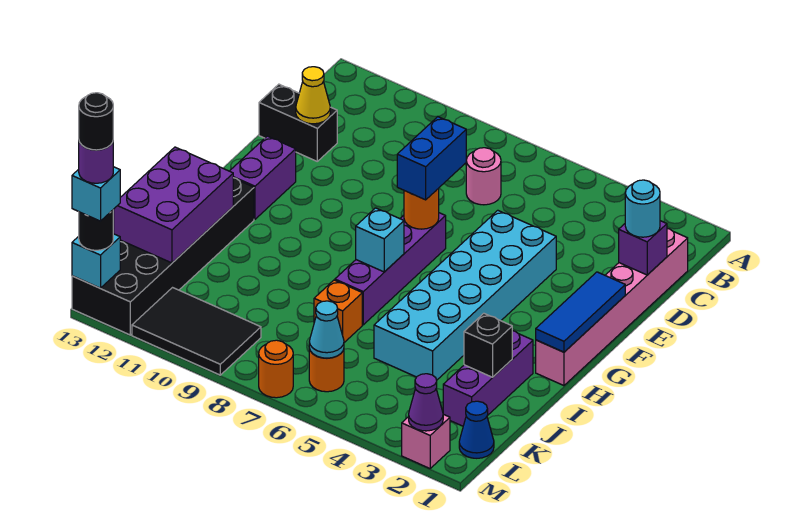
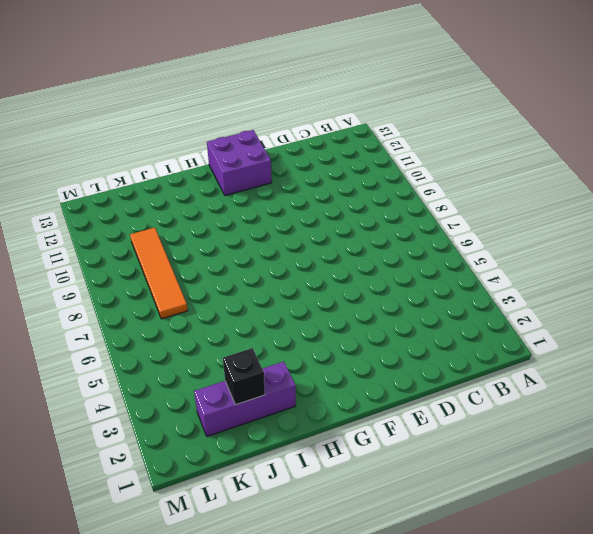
purple 2x2 brick [207,130,272,195] -> purple 1x2 brick [230,136,296,219]
orange 1x4 tile [130,228,188,319] -> none
none -> pink 1x6 brick [536,228,688,386]
none -> pink 1x1 round brick [466,148,501,205]
none -> black 1x2 brick [259,84,337,161]
none -> cyan 2x6 brick [374,210,556,380]

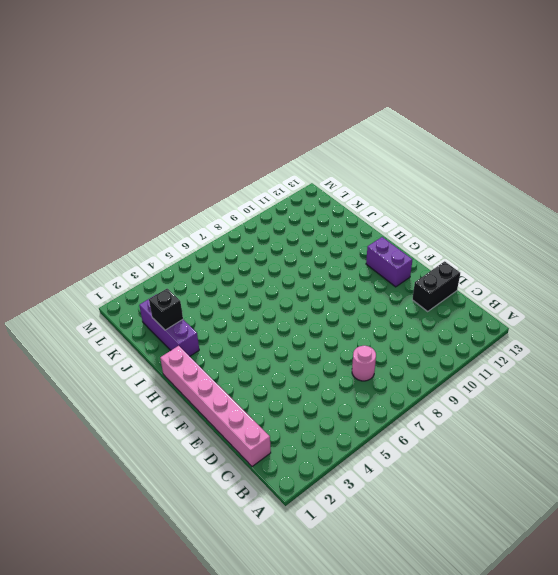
none -> cyan 2x6 brick [374,210,556,380]
none -> purple 1x4 brick [335,213,446,325]
none -> black 2x6 brick [72,178,254,335]
none -> orange 1x1 brick [314,280,362,342]

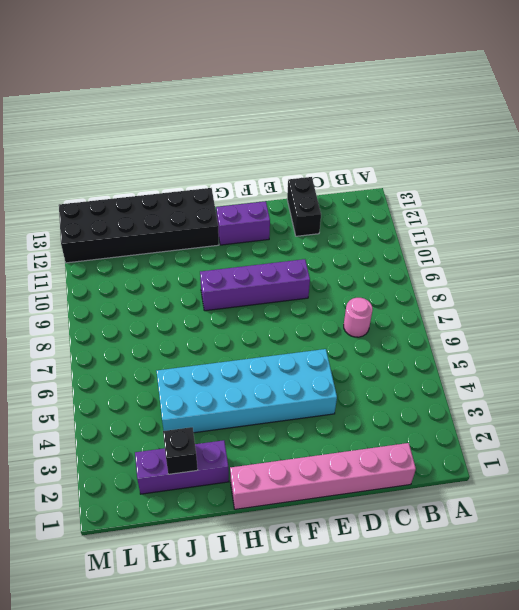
purple 1x4 brick [200,259,310,311] -> purple 1x4 brick moved to [335,213,446,325]
none -> orange 1x1 brick [314,280,362,342]
none -> blue 1x1 cone [459,401,494,458]
none -> orange 1x1 round brick [309,348,344,392]
none -> black 2x3 tile [132,288,261,375]

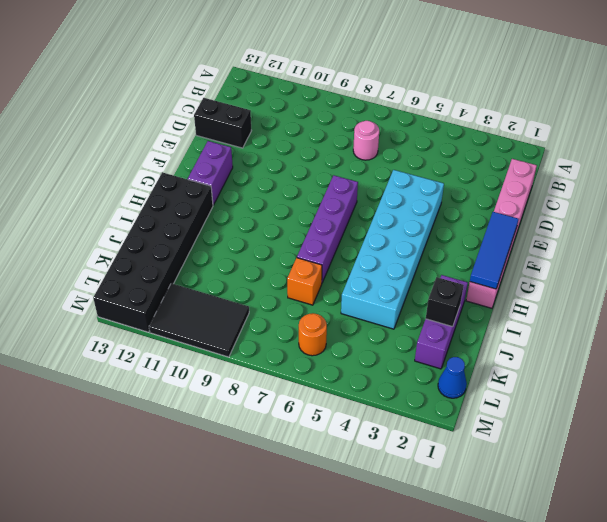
none -> pink 1x1 brick [402,414,450,468]
none -> orange 1x1 round brick [259,340,293,398]
none -> purple 1x1 brick [619,221,667,275]
none -> yellow 1x1 cone [296,67,330,124]

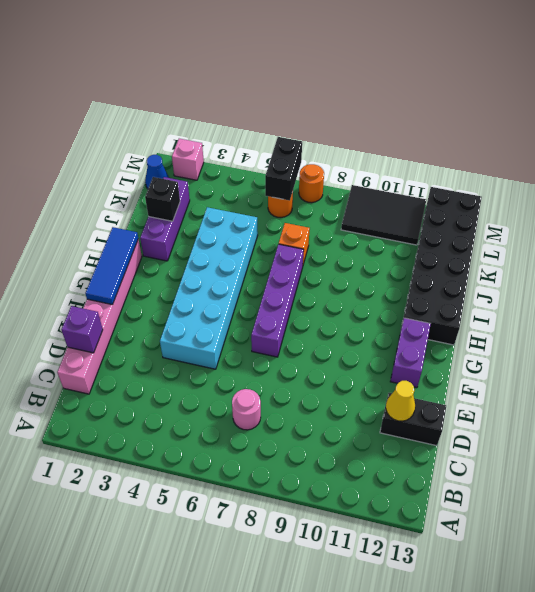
black 1x2 brick [265,137,302,201] -> cyan 1x1 cone [309,301,344,358]
none -> orange 1x1 round brick [404,188,439,229]
none -> cyan 1x1 brick [356,208,404,272]
none -> purple 2x3 brick [113,147,233,263]
none -> purple 1x1 cone [409,374,443,431]

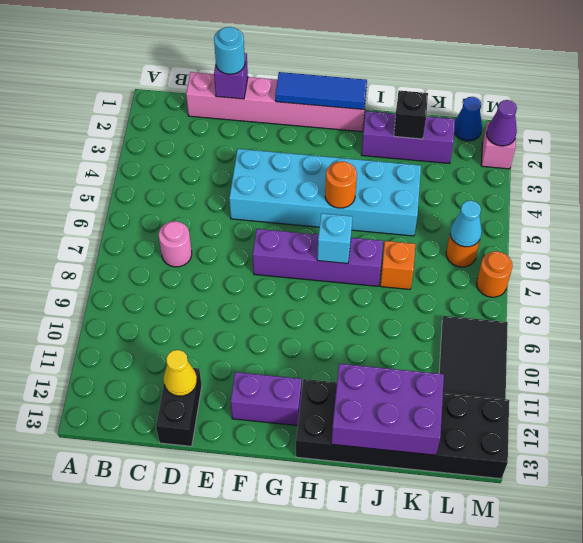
orange 1x1 round brick [325,161,357,208] -> orange 1x1 round brick moved to [404,188,439,229]
none -> cyan 1x1 brick [72,234,120,288]
none -> blue 1x2 brick [397,117,466,200]
none -> black 1x1 round brick [79,210,113,250]
none -> cyan 1x1 brick [72,167,120,221]

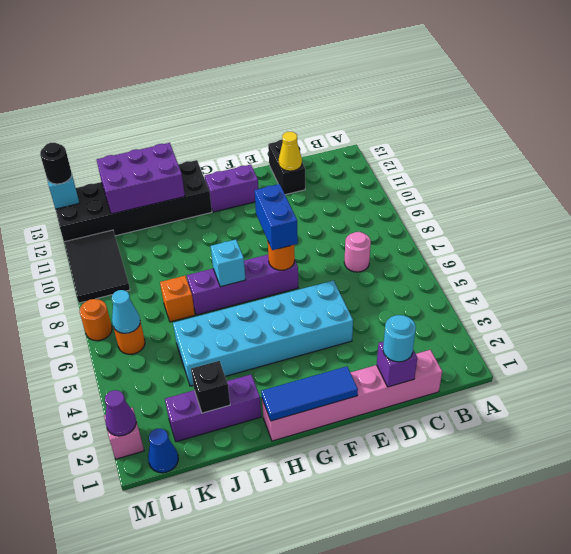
blue 1x2 brick [255,184,298,250] -> blue 1x2 brick turned to [397,117,466,200]
none -> cyan 1x1 brick [72,167,120,221]
none -> purple 1x1 round brick [79,142,113,183]
none -> black 1x1 round brick [79,93,113,150]

